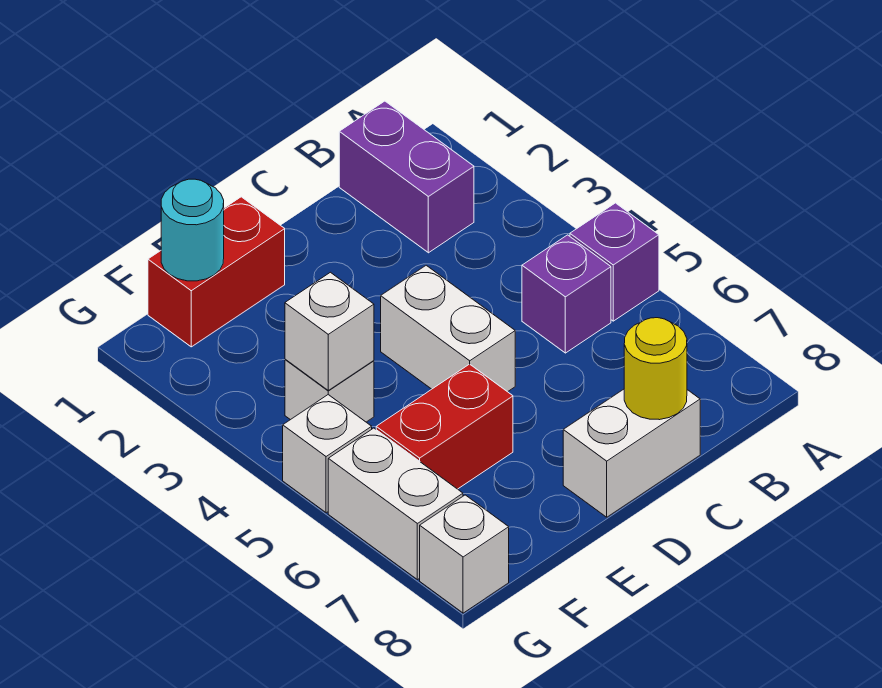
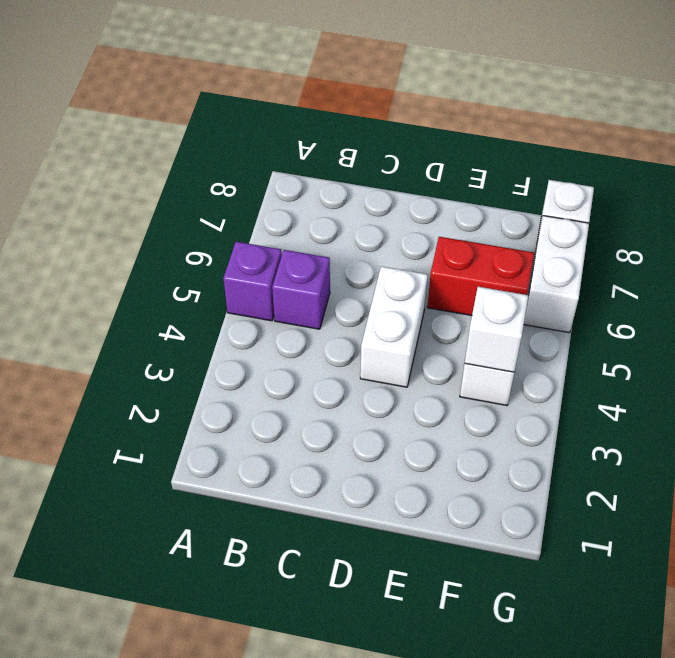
none -> purple 1x2 brick [339,101,474,253]
none -> white 1x2 brick [563,389,700,517]
none -> red 1x2 brick [148,197,285,347]

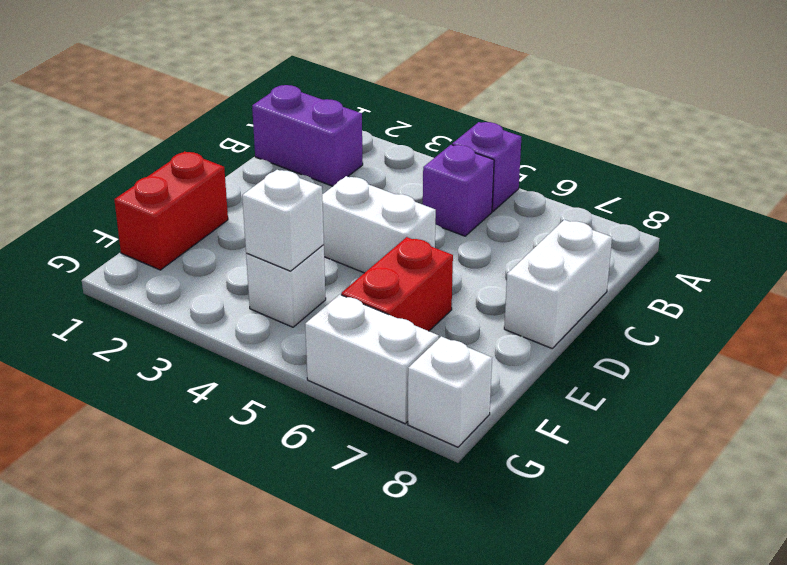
none -> white 1x1 brick [283,395,372,513]
none -> yellow 1x1 round brick [624,318,687,420]
none -> cyan 1x1 round brick [161,179,224,281]

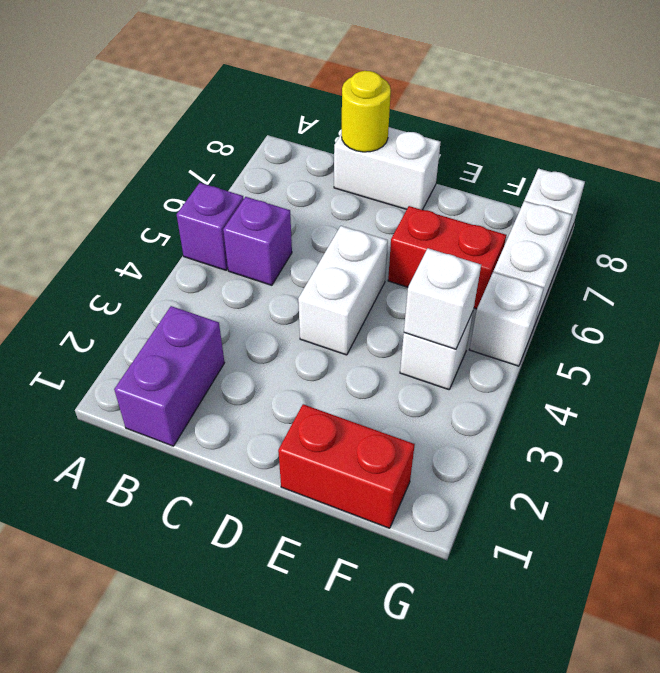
none -> cyan 1x1 round brick [161,179,224,281]

